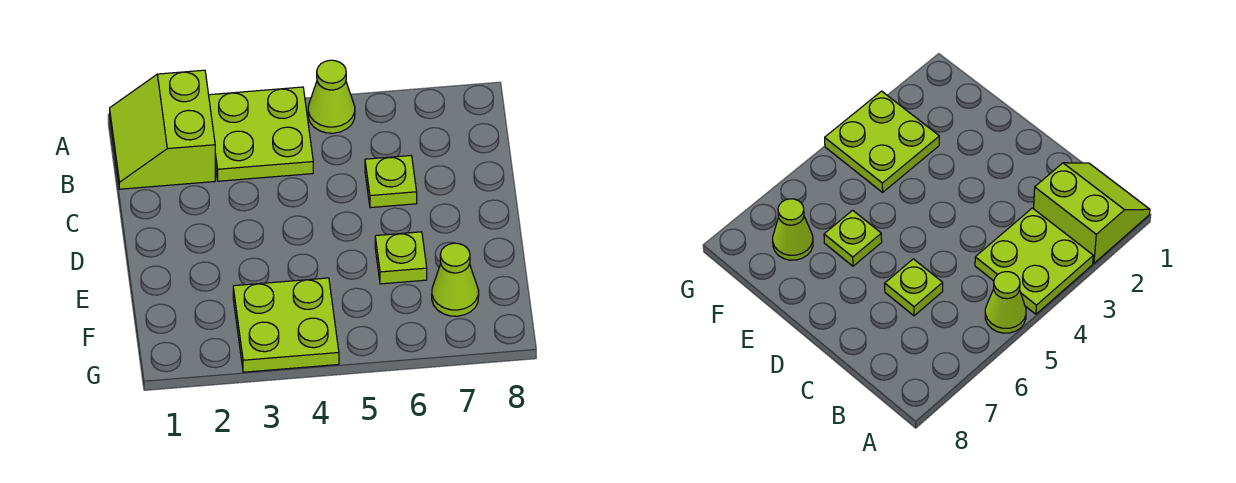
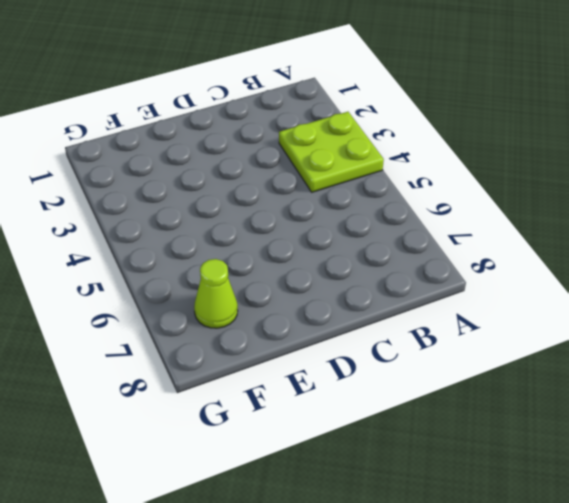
none -> lime 2x2 slope [110,70,215,189]
none -> lime 1x1 cone [308,60,355,133]

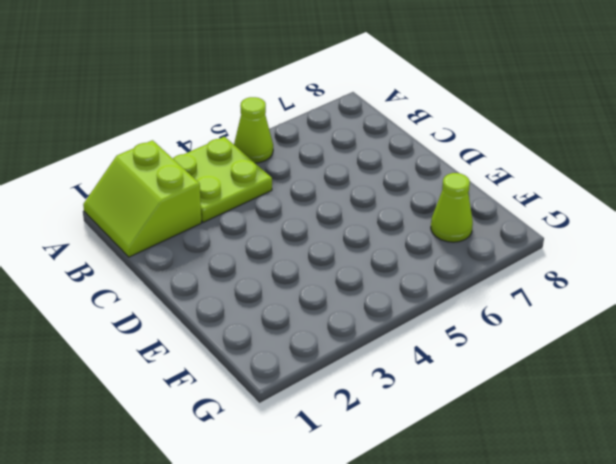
none -> lime 1x1 plate [365,156,417,208]
none -> lime 1x1 plate [375,232,427,284]

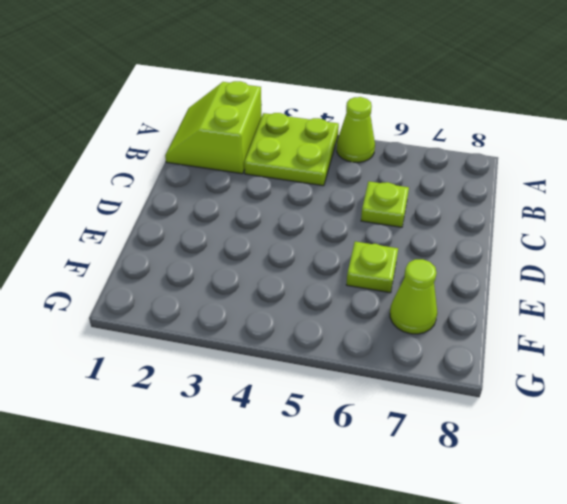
none -> lime 2x2 plate [233,278,339,372]

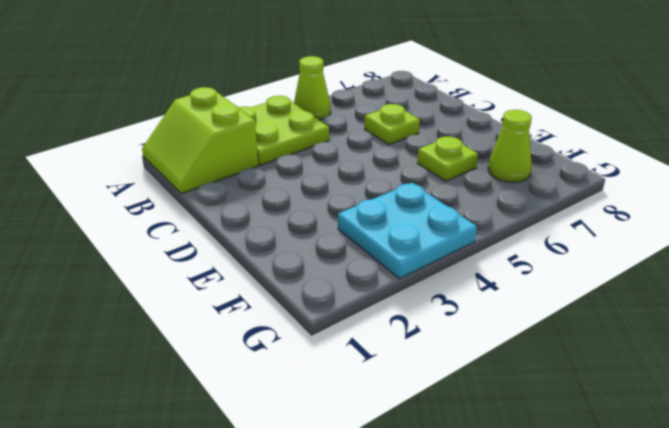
cyan 2x2 plate [338,183,477,279] -> lime 2x2 plate [233,278,339,372]

